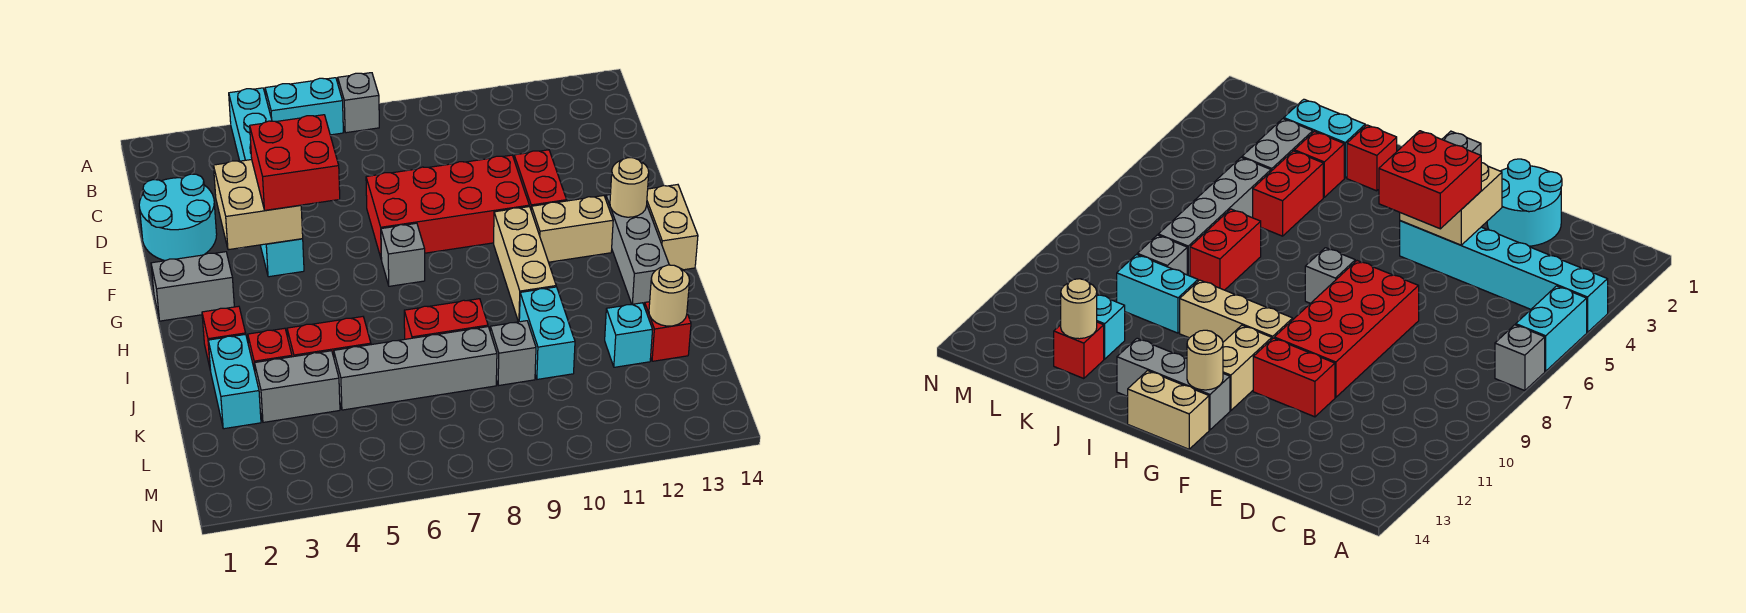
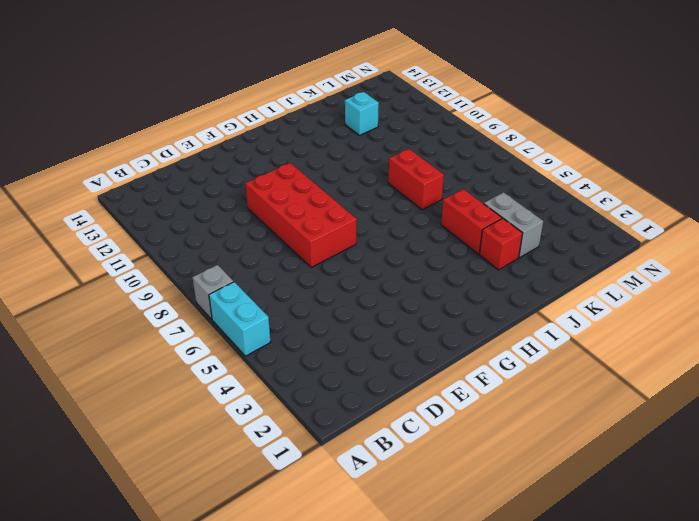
none -> cyan 1x6 brick [229,88,304,277]
none -> cyan 2x2 round brick [139,174,217,261]
none -> red 1x2 brick [514,150,567,209]

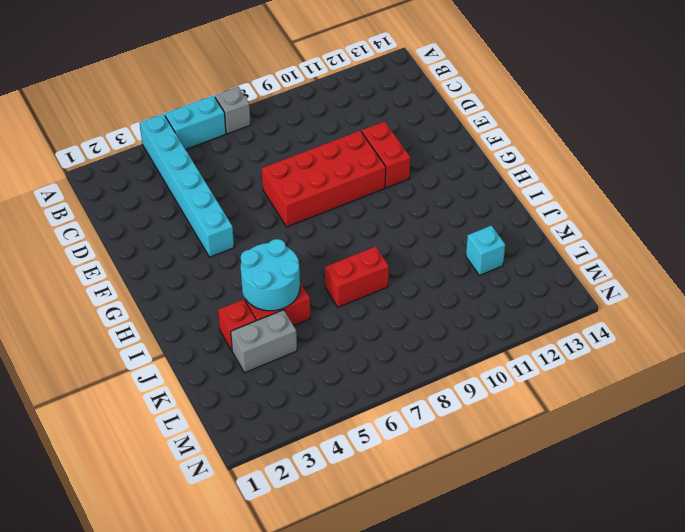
cyan 2x2 round brick [241,239,300,311] -> cyan 2x2 round brick moved to [139,174,217,261]
none -> grey 1x2 brick [151,252,234,321]
none -> grey 1x1 brick [381,223,425,286]
none -> tan 1x3 brick [494,207,556,322]

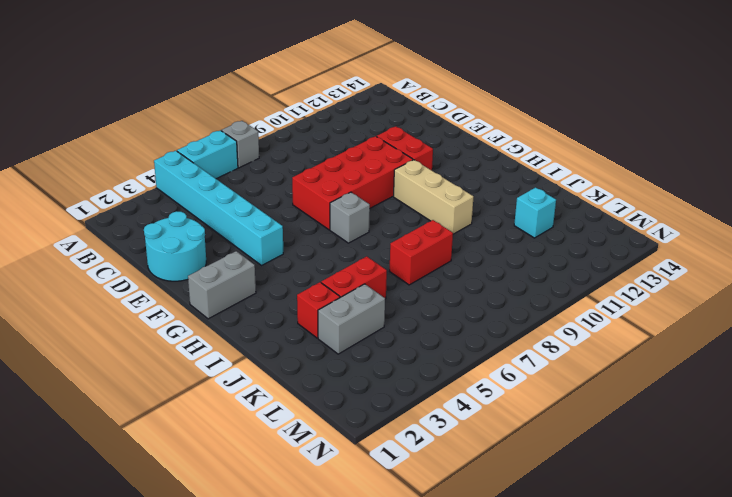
none -> tan 1x2 brick [531,196,613,262]
none -> grey 1x3 brick [606,195,669,304]
none -> tan 1x2 brick [647,185,698,270]

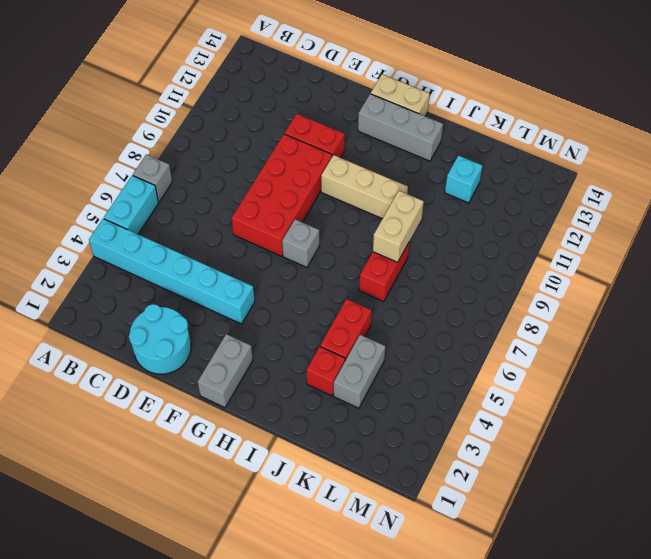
tan 1x2 brick [373,191,424,262] -> tan 1x2 brick moved to [531,196,613,262]
none -> red 1x1 brick [202,306,246,371]
none -> cyan 1x2 brick [208,334,261,429]
none -> cyan 1x2 brick [519,287,575,379]

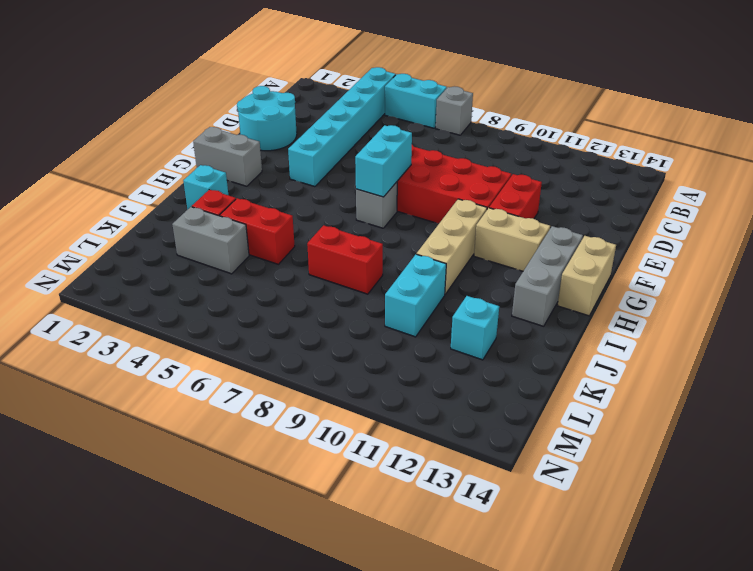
cyan 1x2 brick [355,125,412,197] -> cyan 1x2 brick moved to [208,334,261,429]
cyan 1x1 brick [183,165,228,210] -> red 1x1 brick [202,306,246,371]
none -> grey 1x4 brick [334,327,497,410]
none -> grey 1x1 brick [490,321,536,386]
none -> red 1x1 brick [645,302,691,361]

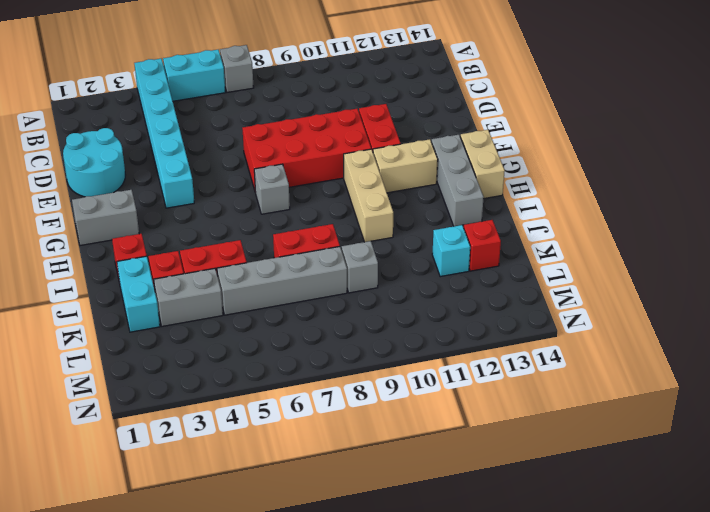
none -> cyan 1x2 brick [519,287,575,379]
none -> tan 2x2 brick [213,160,303,250]
none -> tan 1x1 round brick [610,158,649,217]

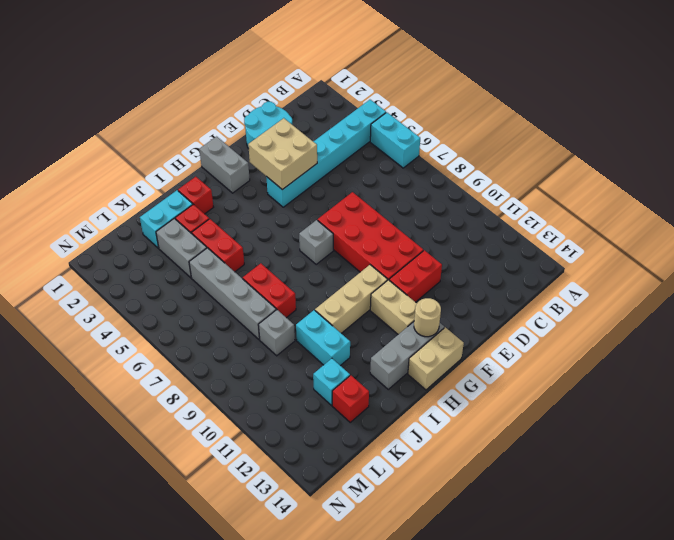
cyan 1x2 brick [296,310,350,366] -> cyan 1x2 brick turned to [519,287,575,379]
none -> grey 1x1 brick [338,73,379,133]
none -> tan 1x1 round brick [649,265,689,326]
none -> red 2x2 brick [250,115,340,210]

